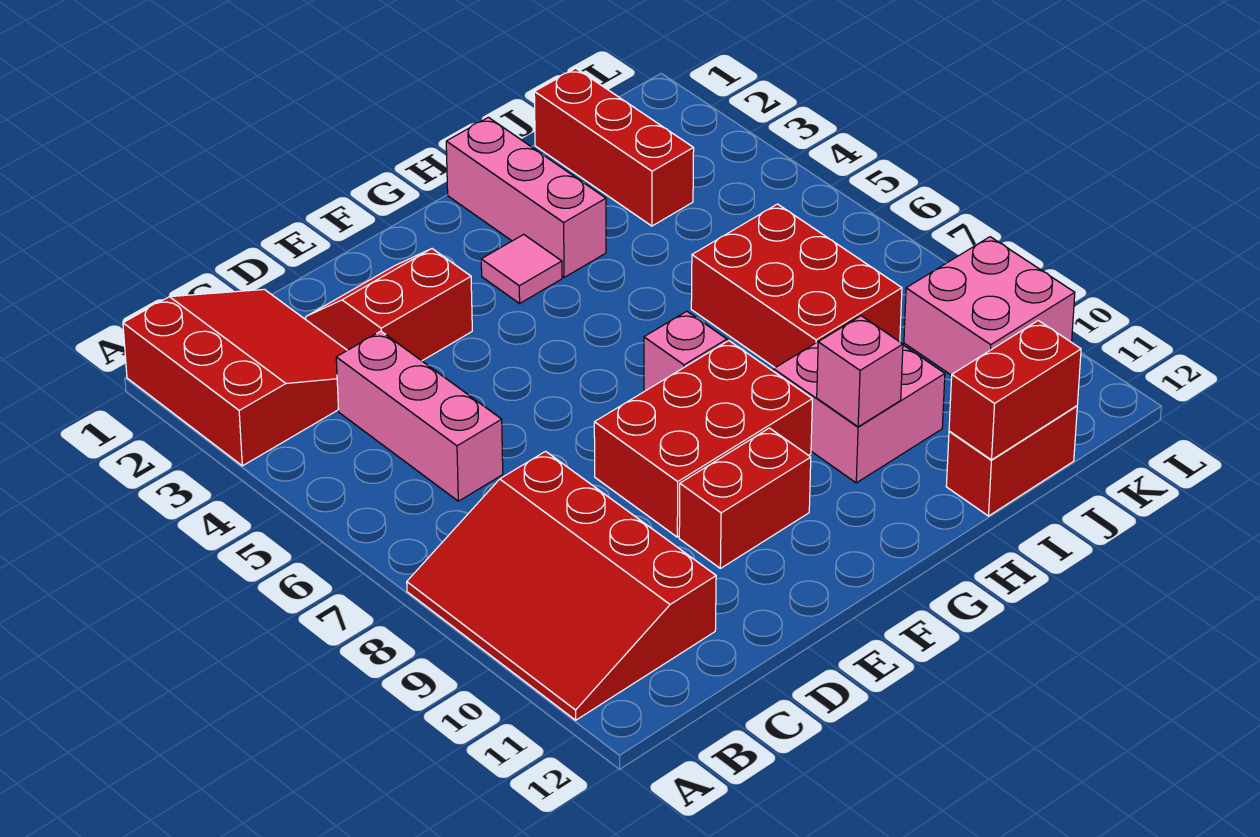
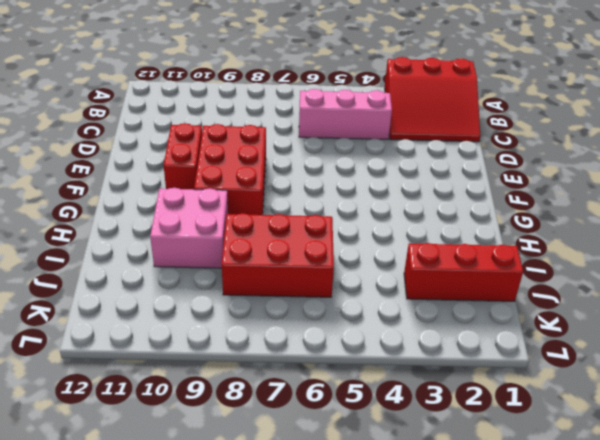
none -> red 3x4 slope [407,451,716,720]
none -> red 2x2 slope [306,249,472,361]
none -> pink 1x1 tile [481,234,562,303]

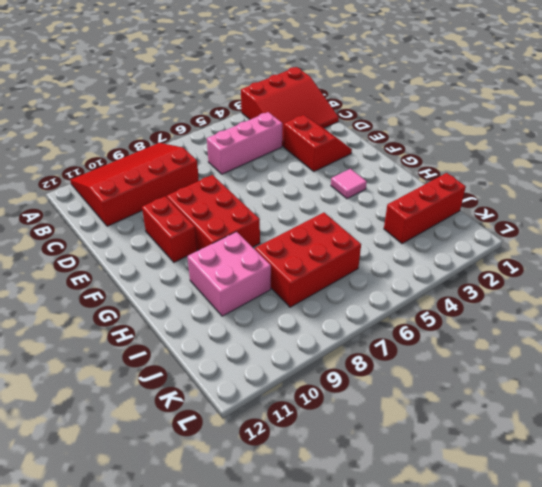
none -> pink 1x1 brick [644,311,727,391]
none -> pink 1x3 brick [446,117,606,277]
none -> red 1x2 brick [946,406,1077,516]

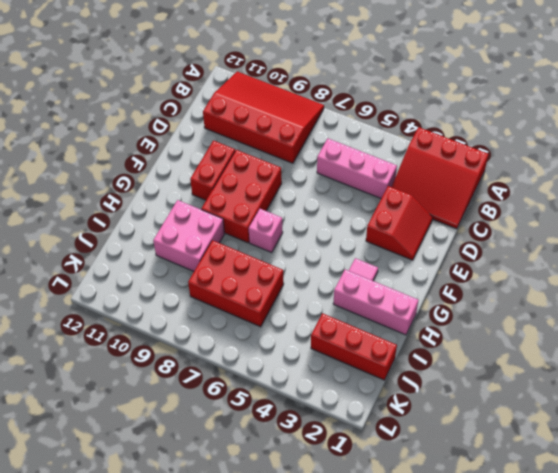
none -> red 1x2 brick [946,406,1077,516]
none -> pink 2x2 brick [904,237,1075,375]
none -> pink 1x1 brick [817,316,903,427]

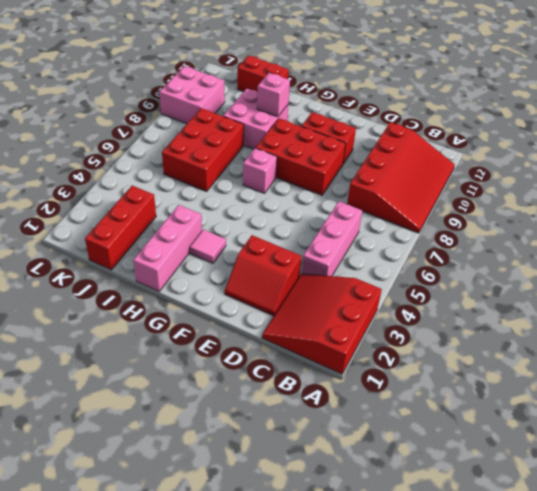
none -> red 1x2 brick [949,321,1081,460]

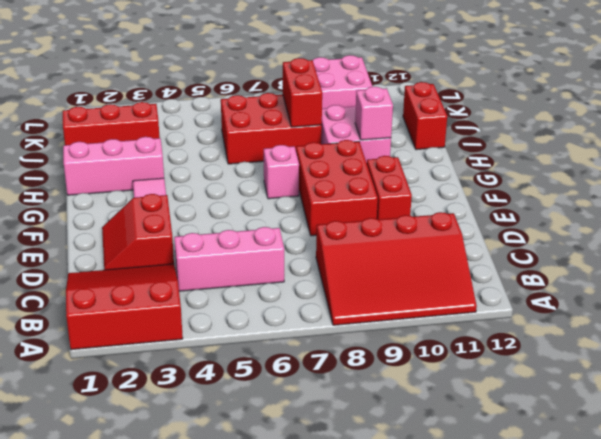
red 1x2 brick [283,58,322,127] -> red 1x2 brick moved to [949,321,1081,460]

